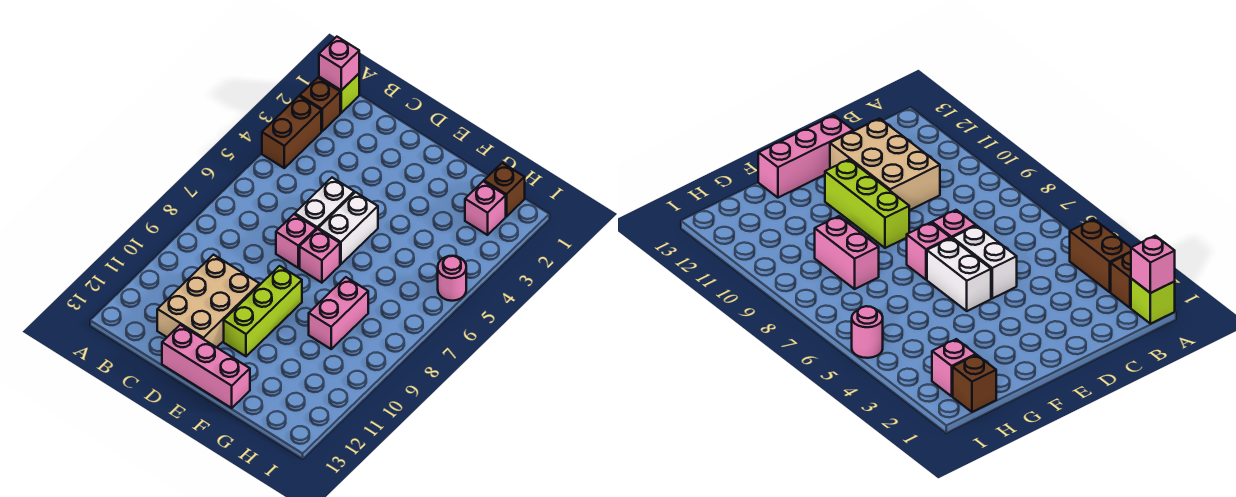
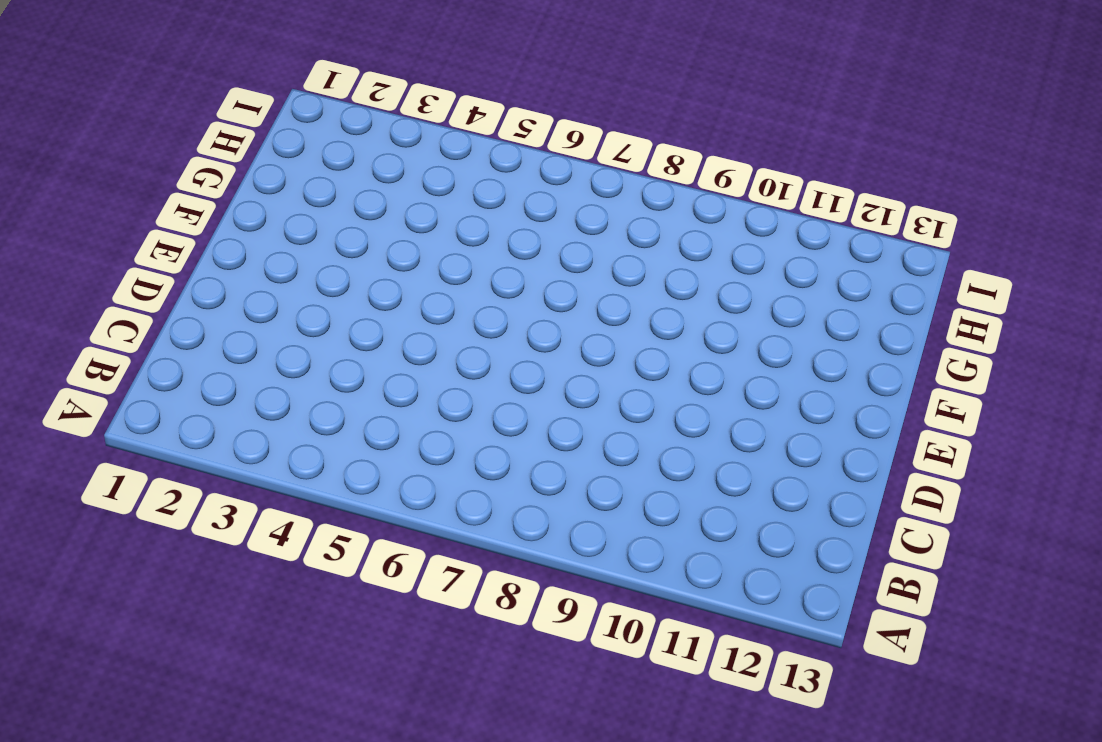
none -> lime 1x1 brick [319,74,359,113]
none -> brown 1x1 brick [300,78,340,131]
none -> brown 1x2 brick [262,96,321,168]

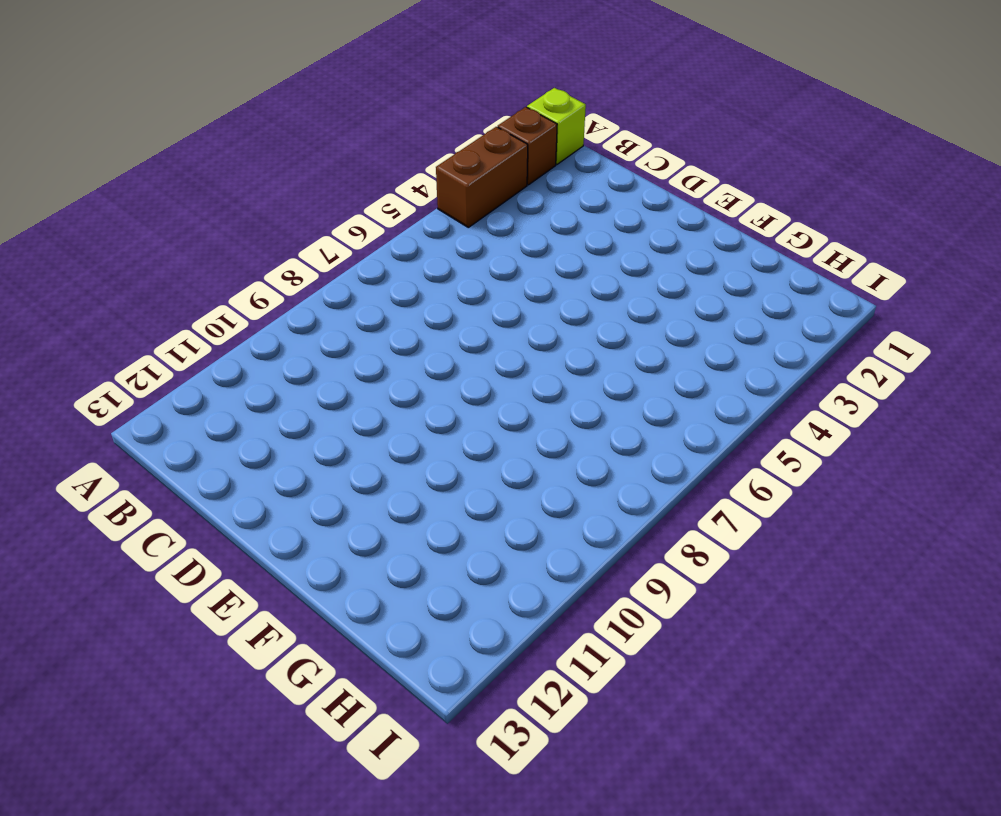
none -> tan 2x3 brick [157,255,260,347]
none -> white 1x2 brick [295,178,354,230]
none -> pink 1x1 brick [276,214,316,268]

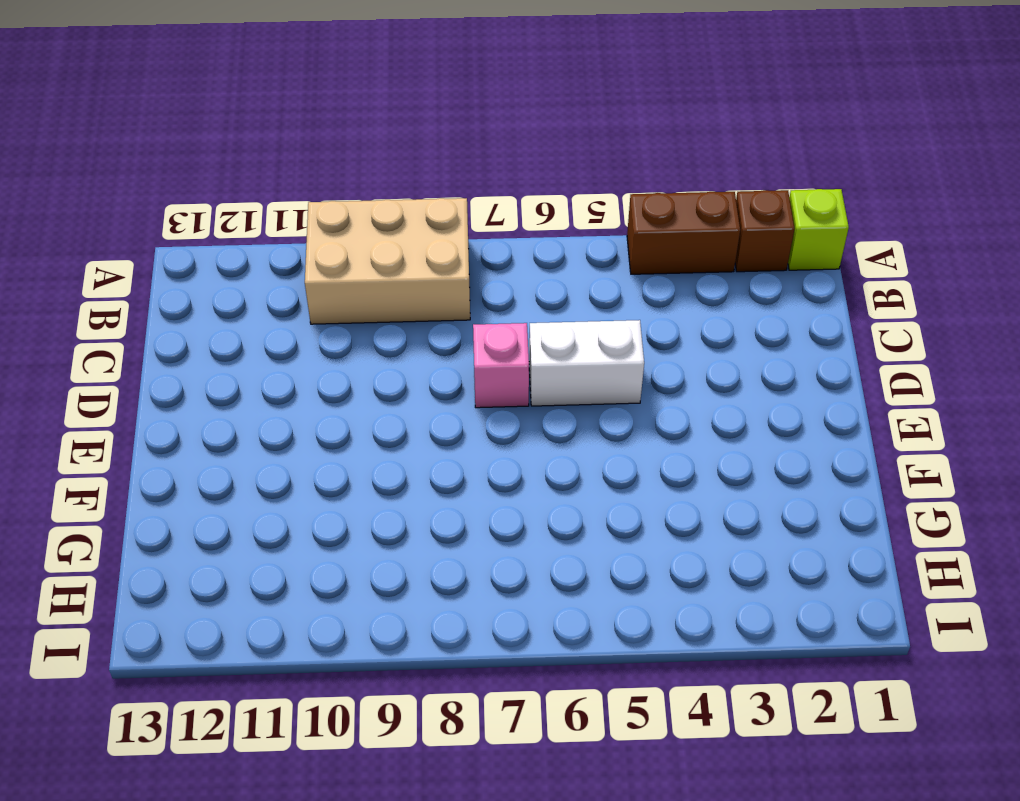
tan 2x3 brick [305,198,470,324] -> tan 2x3 brick moved to [157,255,260,347]
none -> pink 1x3 brick [162,325,250,408]
none -> white 1x2 brick [318,192,378,264]
none -> pink 1x1 brick [300,229,340,283]

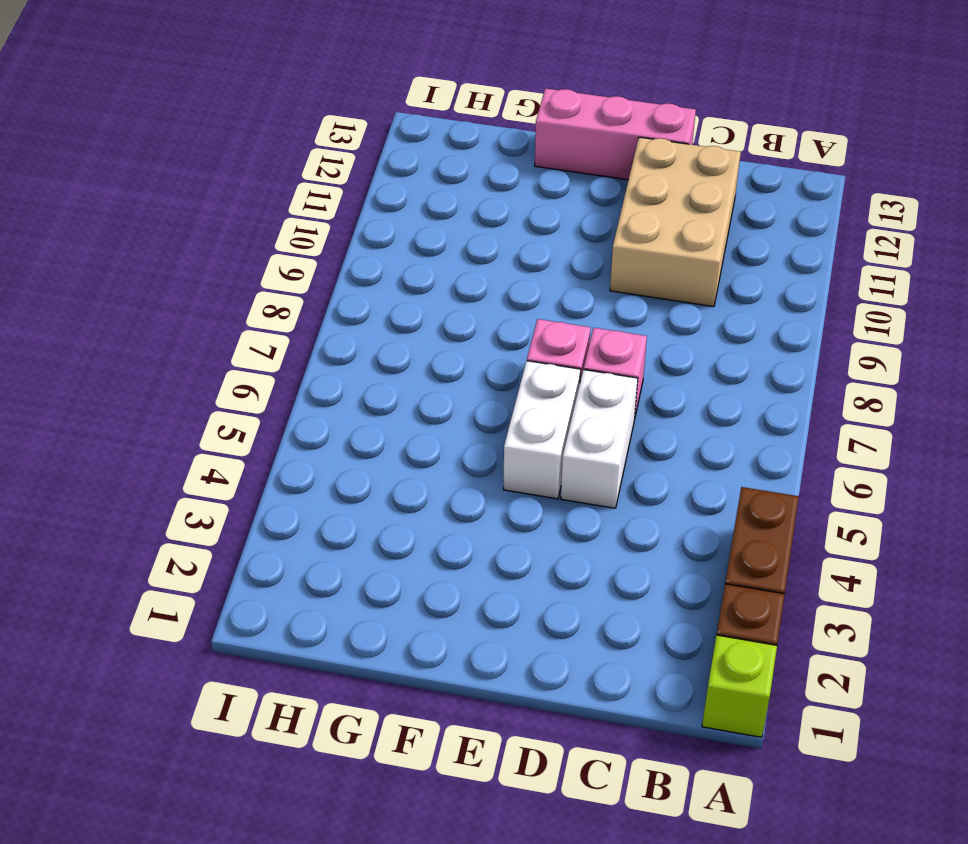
none -> lime 1x3 brick [224,266,302,356]
none -> pink 1x2 brick [309,277,368,349]
none -> brown 1x1 brick [484,163,525,217]

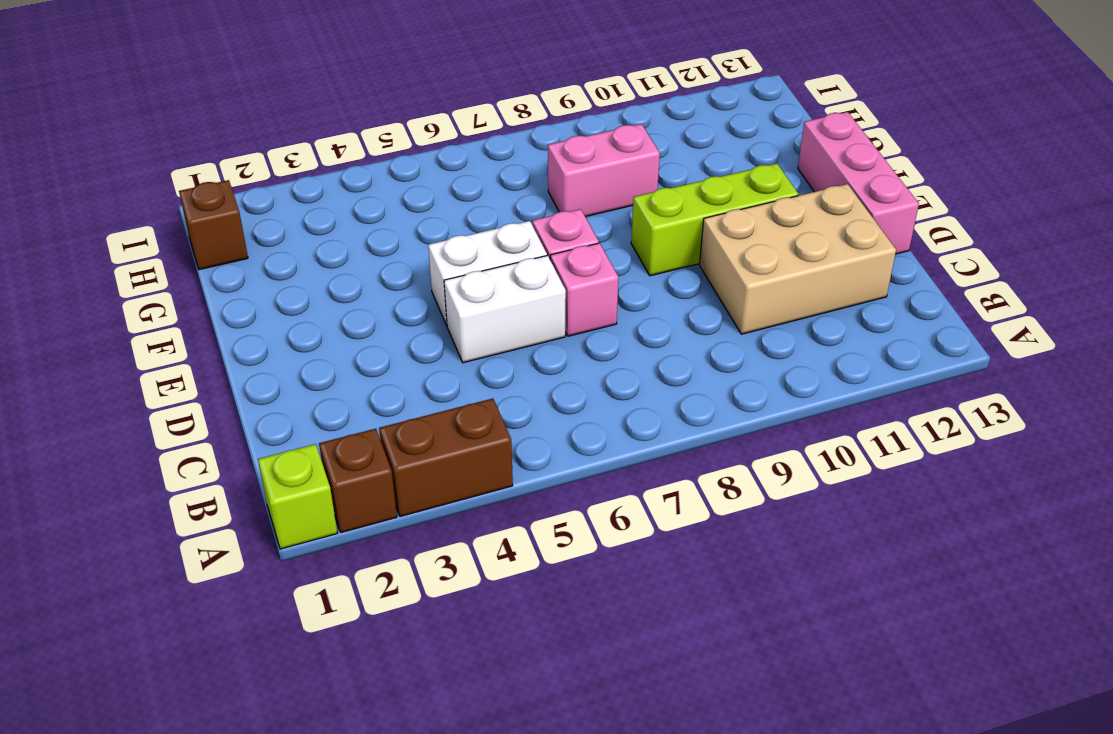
none -> pink 1x1 brick [465,181,506,235]
none -> pink 1x1 round brick [438,256,466,301]
none -> pink 1x1 brick [319,37,359,90]

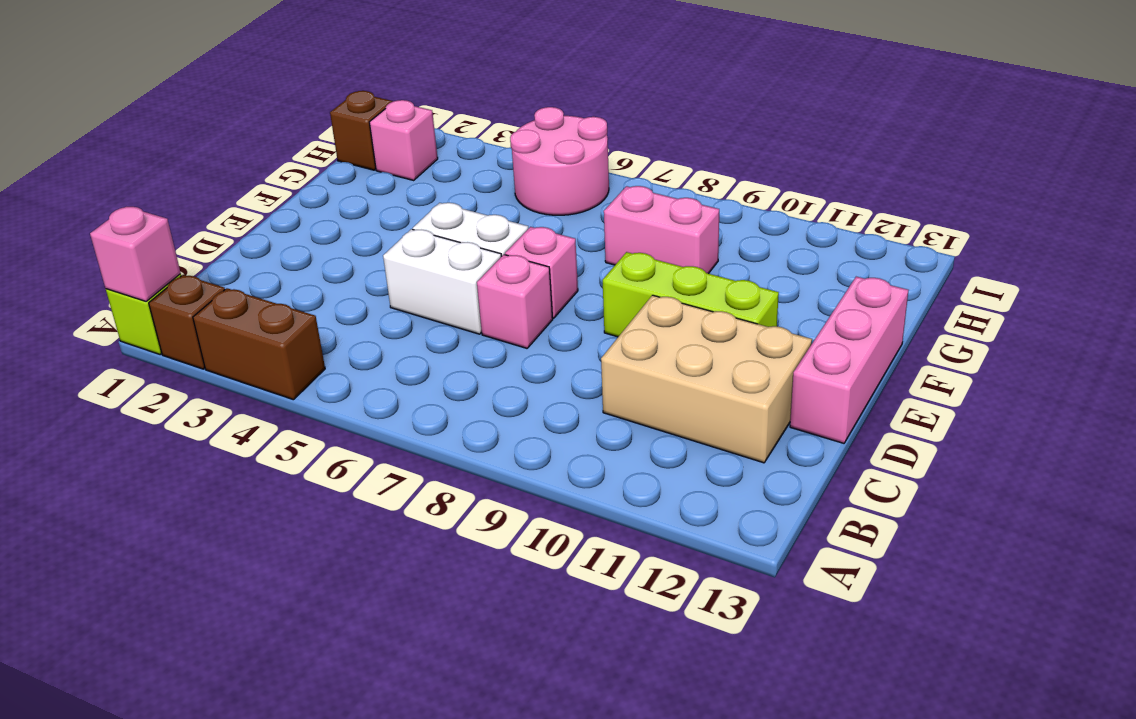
pink 2x2 round brick [510,107,609,215] -> pink 1x1 round brick [438,256,466,301]

